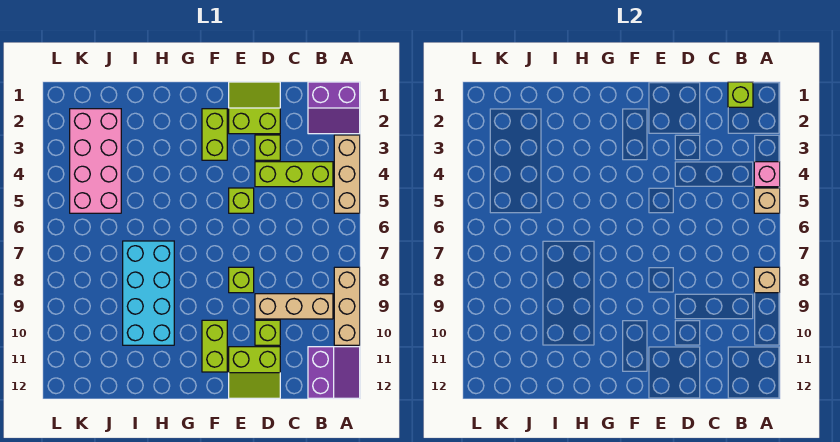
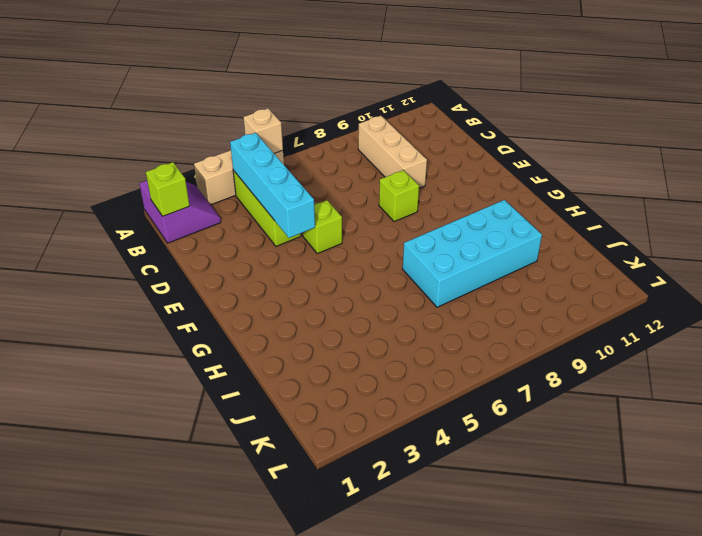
cyan 1x4 brick [230,133,315,238] -> none
none -> tan 1x3 brick [334,267,360,345]
none -> purple 2x2 slope [308,347,360,398]
none -> lime 2x2 slope [229,82,280,134]

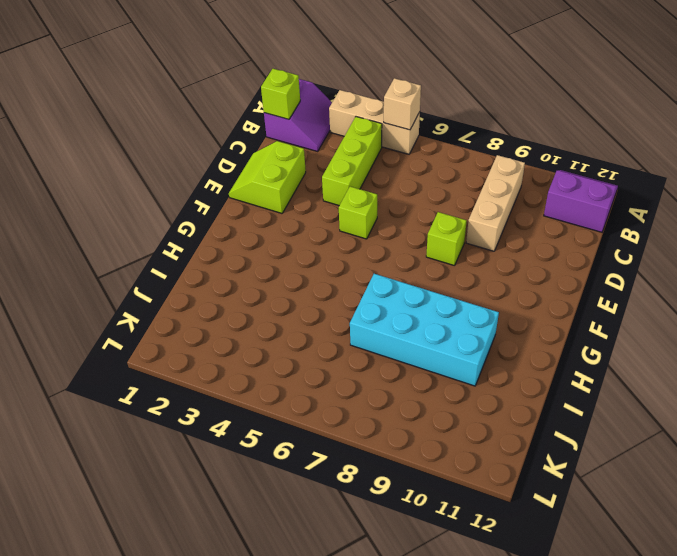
none -> tan 1x3 brick [334,267,360,345]
none -> lime 1x1 brick [255,135,280,160]
none -> lime 1x1 brick [255,320,280,345]

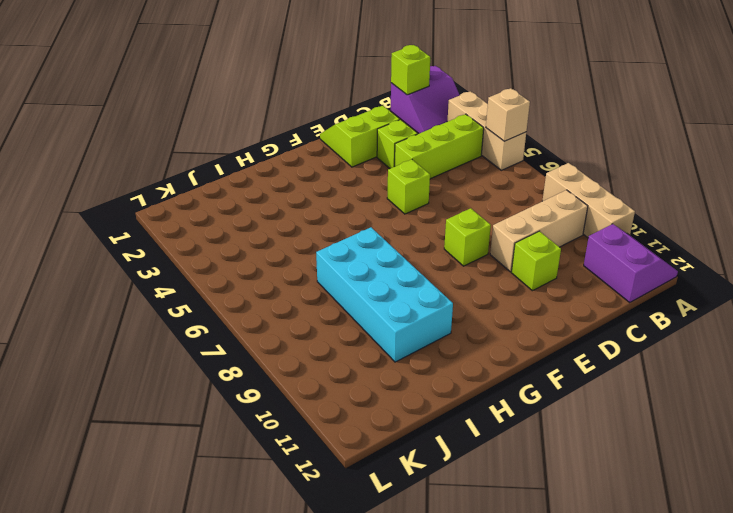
none -> lime 2x2 slope [229,347,280,398]
none -> lime 1x2 brick [202,109,227,160]
none -> lime 1x2 brick [202,320,227,372]

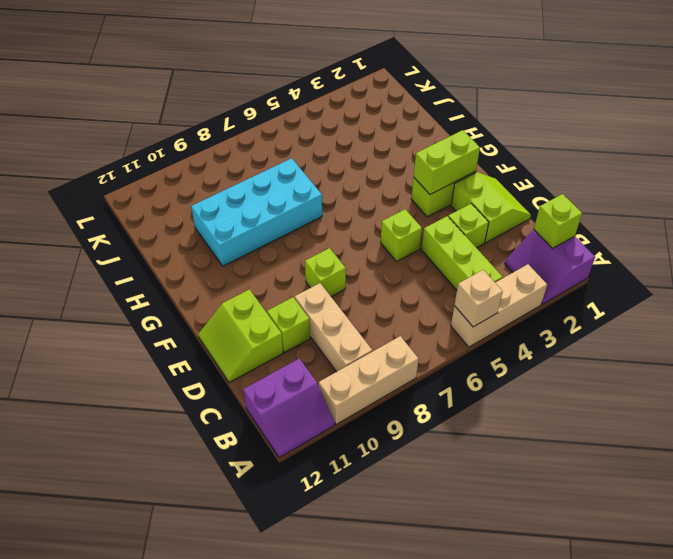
lime 1x2 brick [414,130,480,195] -> lime 1x2 brick moved to [202,320,227,372]
none -> pink 2x4 brick [70,109,121,213]
none -> pink 1x1 brick [754,162,780,187]
none -> tan 1x1 brick [754,267,780,293]

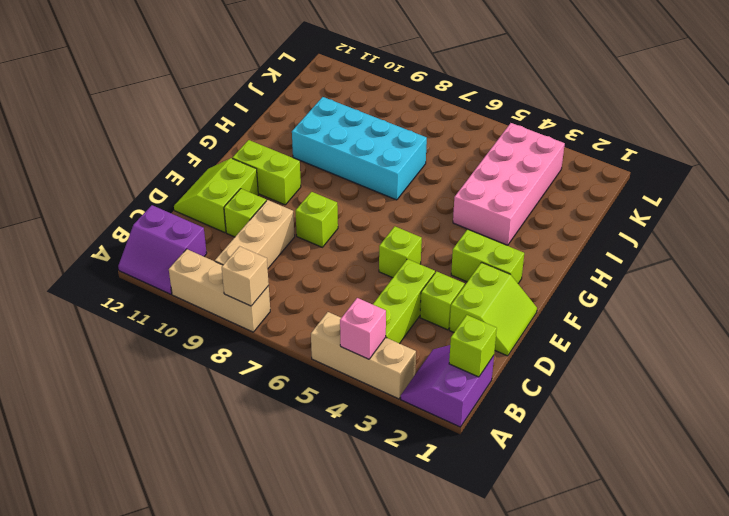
pink 2x4 brick [453,123,565,245] -> pink 2x4 brick turned to [70,109,121,213]
none -> tan 1x1 brick [754,188,780,213]

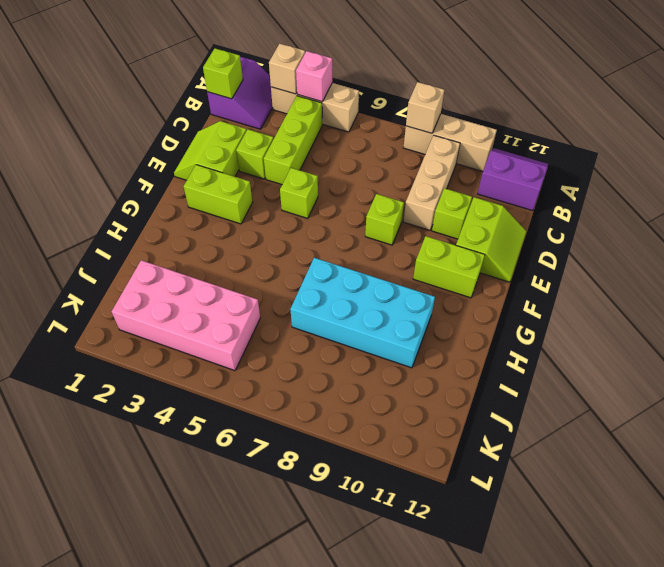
tan 1x1 brick [269,44,305,94] -> tan 1x1 brick moved to [754,188,780,213]

